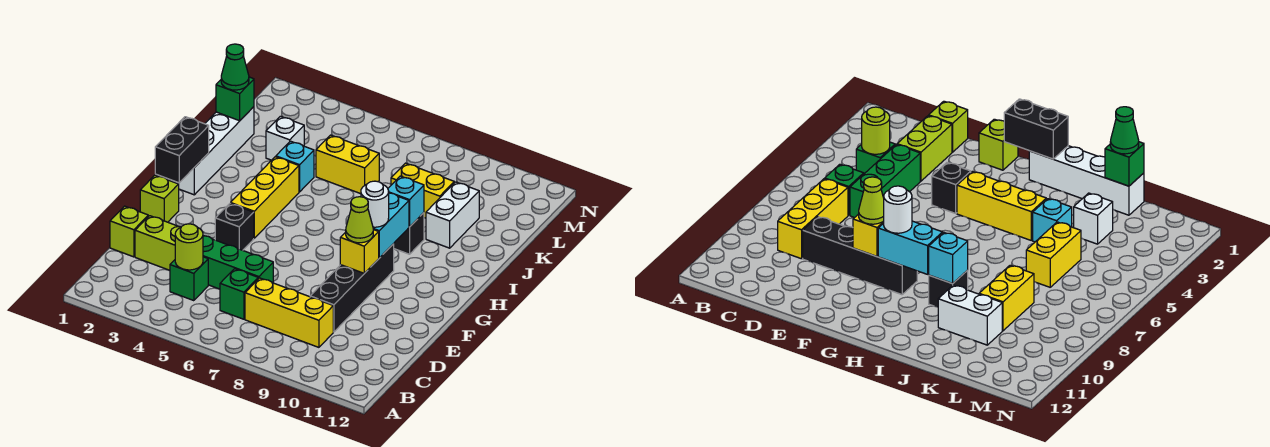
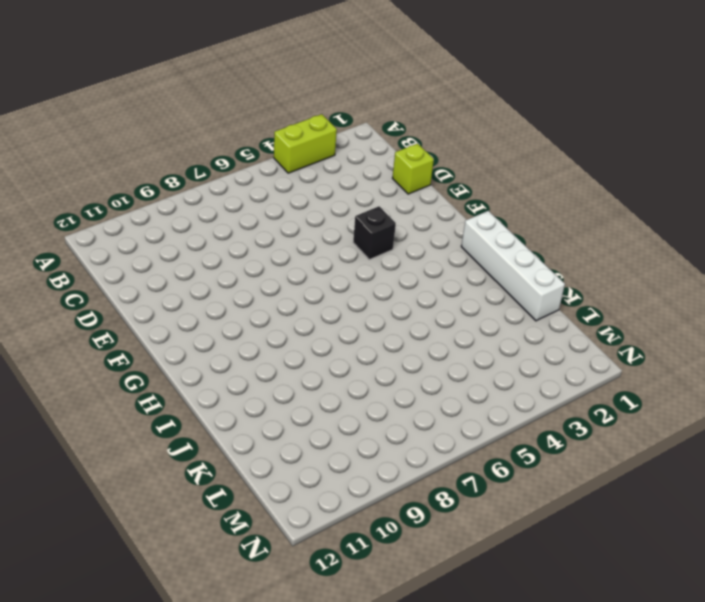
lime 1x2 brick [274,114,337,173] -> lime 1x2 brick moved to [135,216,180,270]
none -> green 1x1 brick [170,257,208,301]
none -> green 1x1 brick [220,269,258,319]
none -> yellow 1x3 brick [245,278,333,347]

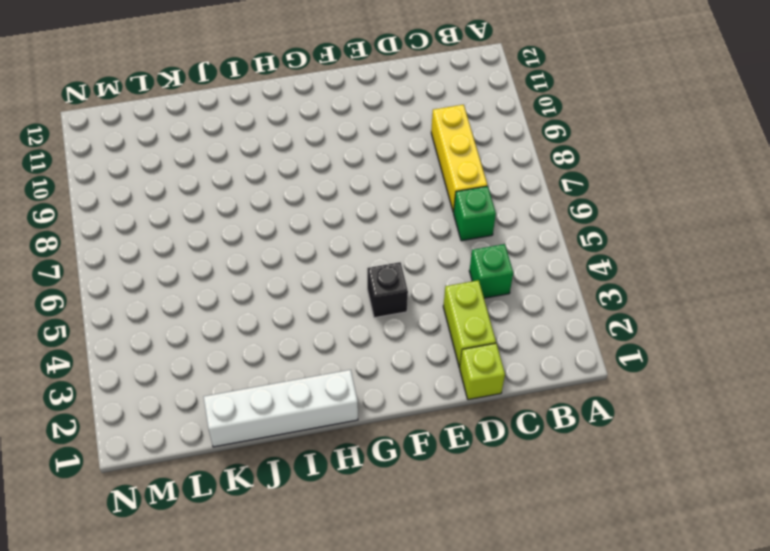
none -> green 1x3 brick [203,236,273,289]
none -> black 1x4 brick [310,244,394,332]
none -> lime 1x1 brick [140,175,179,222]

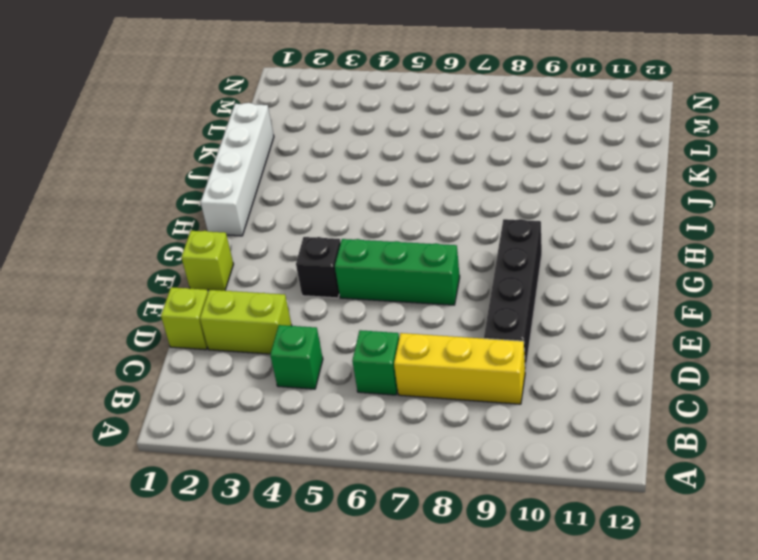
green 1x3 brick [335,239,460,305] -> green 1x3 brick moved to [203,236,273,289]
none -> yellow 1x3 brick [231,157,299,238]
none -> black 1x1 brick [394,213,424,254]
none -> cyan 1x1 brick [276,141,314,192]

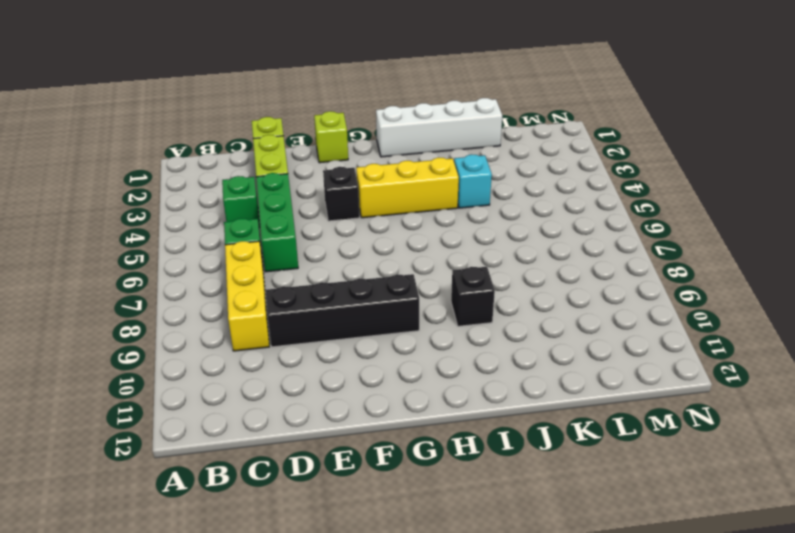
none -> white 1x2 brick [426,182,479,248]
none -> white 1x1 brick [266,116,304,160]
none -> yellow 1x2 brick [316,135,379,194]

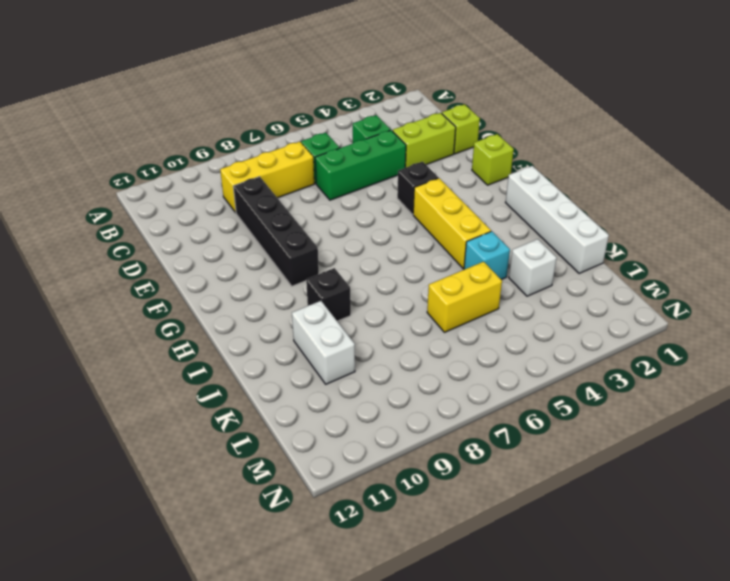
none -> yellow 1x2 brick [391,163,454,218]
none -> lime 1x1 round brick [175,224,203,270]
none -> yellow 1x1 brick [340,230,379,273]

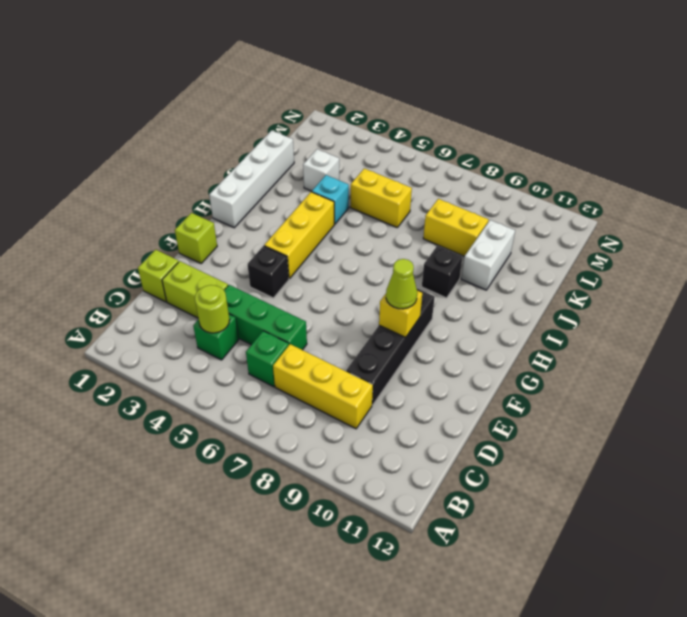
none -> black 1x2 brick [155,117,209,183]
none -> cyan 1x2 brick [373,193,409,258]
none -> cyan 1x1 brick [388,176,424,227]

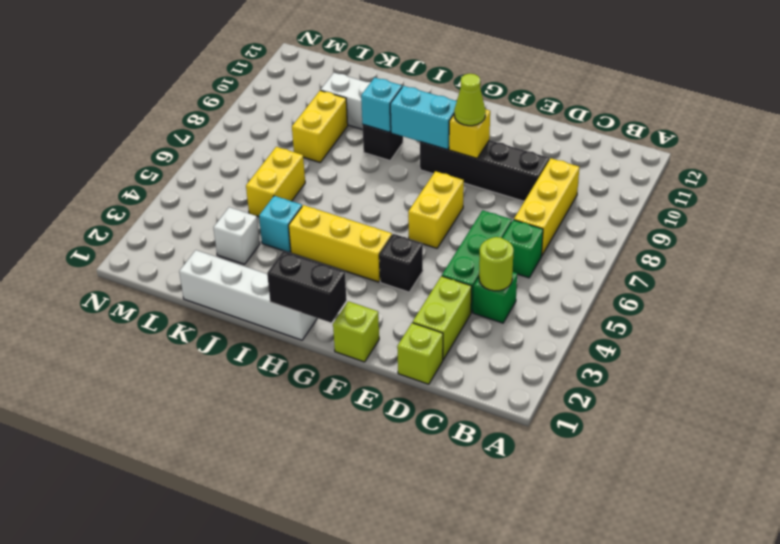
yellow 1x2 brick [408,171,464,248] -> none
none -> green 1x1 brick [216,77,254,121]
none -> white 1x1 round brick [361,181,389,227]
none -> green 1x1 cone [221,44,249,90]

